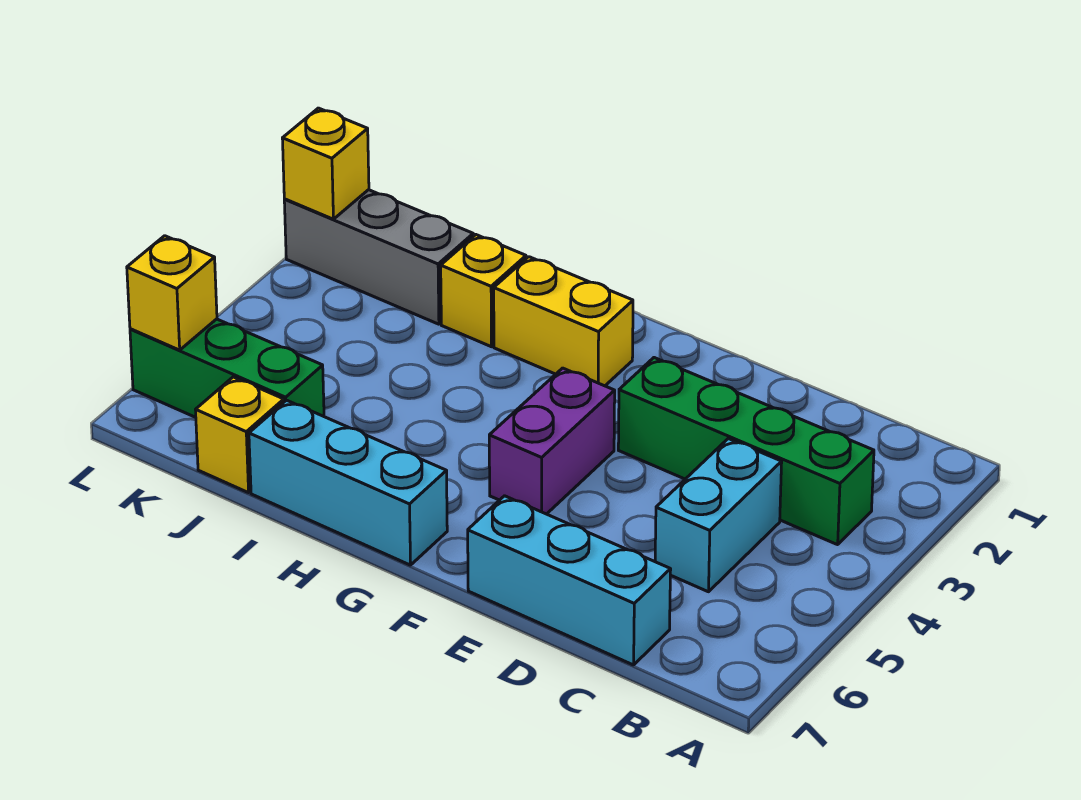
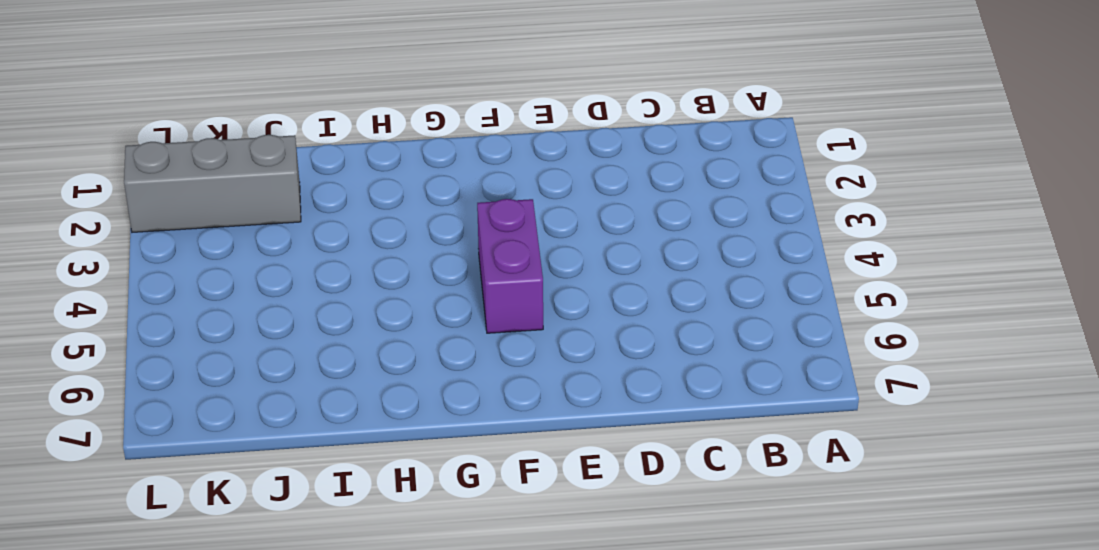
none -> green 1x4 brick [618,358,874,545]
none -> cyan 1x2 brick [655,439,782,592]
none -> cyan 1x3 brick [468,496,671,665]

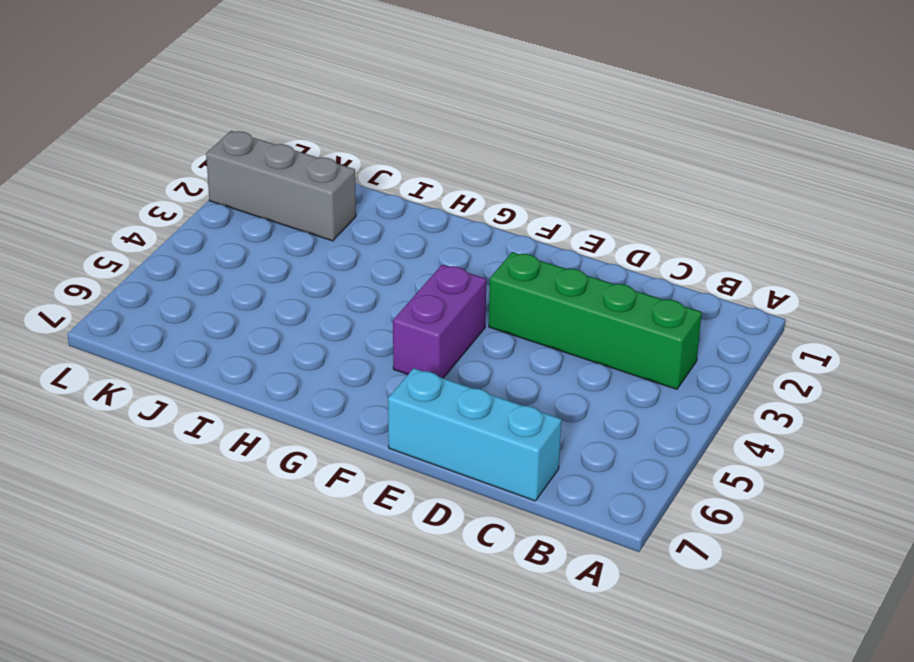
none -> cyan 1x2 brick [655,439,782,592]
none -> yellow 1x2 brick [494,257,633,386]
none -> cyan 1x3 brick [249,400,447,565]

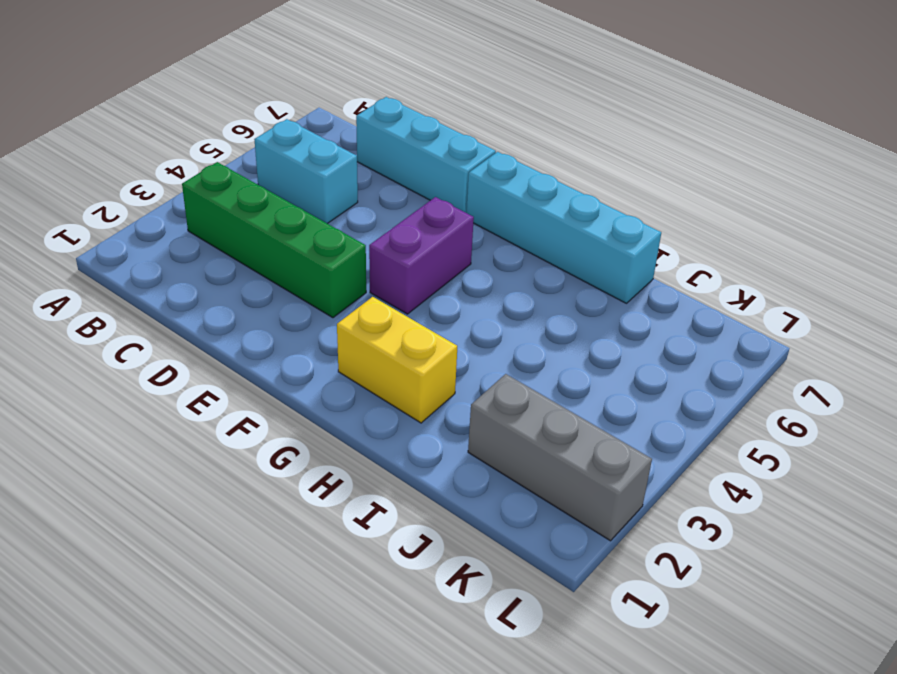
cyan 1x2 brick [254,119,358,224] -> cyan 1x2 brick turned to [655,439,782,592]
cyan 1x4 brick [467,152,661,303] -> cyan 1x3 brick [249,400,447,565]
none -> yellow 1x1 brick [441,235,526,347]
none -> green 1x3 brick [130,319,324,417]
none -> yellow 1x1 brick [196,377,284,493]

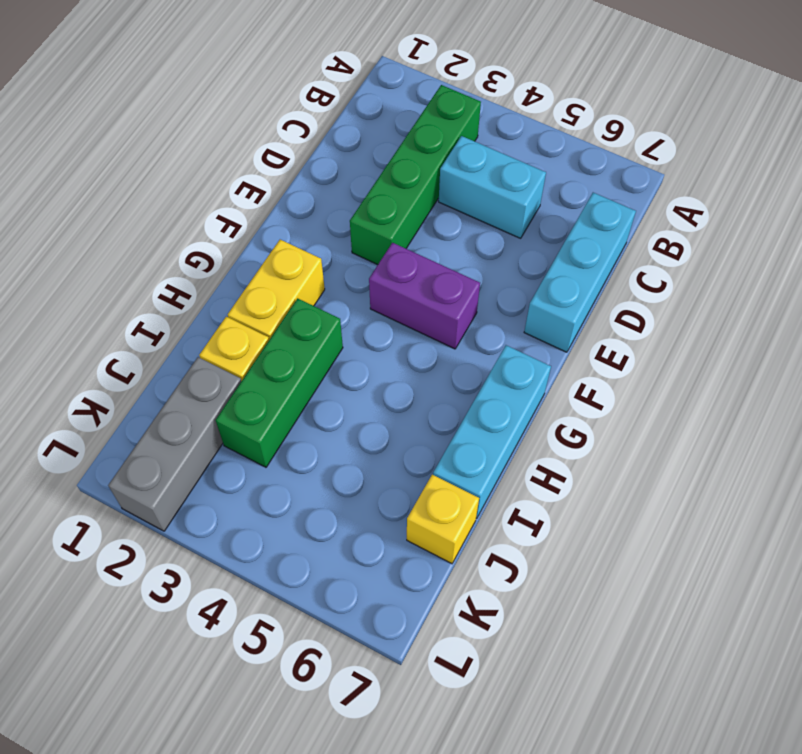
green 1x3 brick [216,298,343,467] -> green 1x3 brick moved to [130,319,324,417]
none -> yellow 1x1 brick [282,108,369,219]
none -> yellow 1x1 brick [127,236,217,350]

